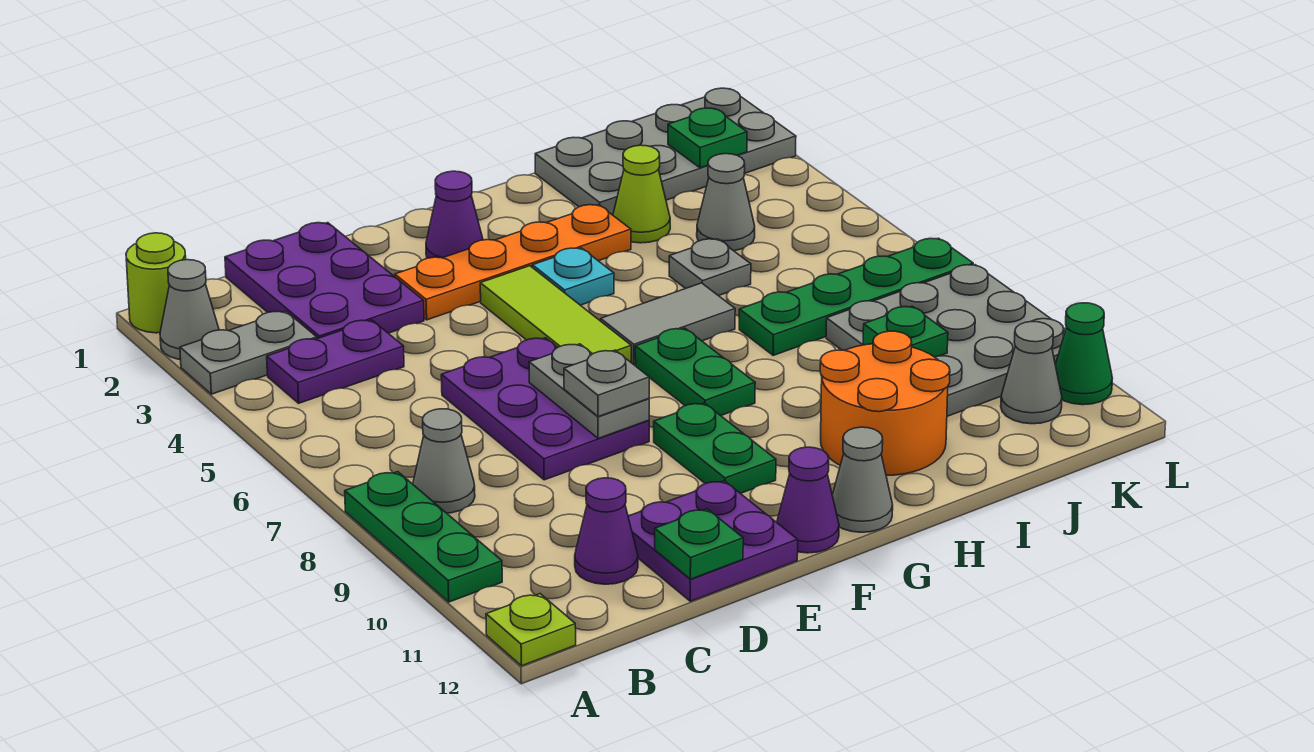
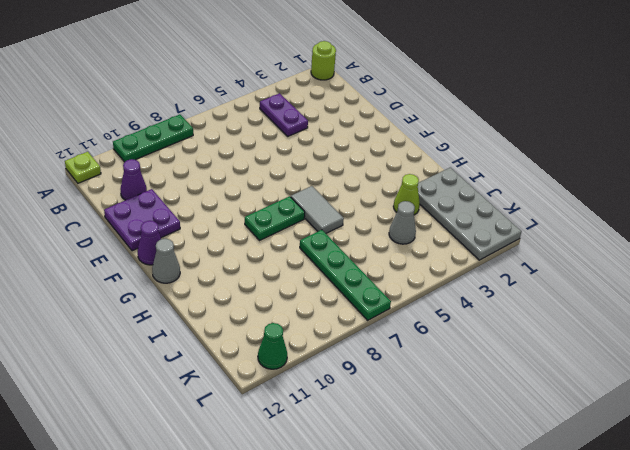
none -> grey 1x1 cone [160,260,219,360]
none -> grey 1x2 plate [180,311,317,394]
none -> grey 1x1 cone [413,409,475,513]
none -> purple 2x3 plate [225,223,424,339]

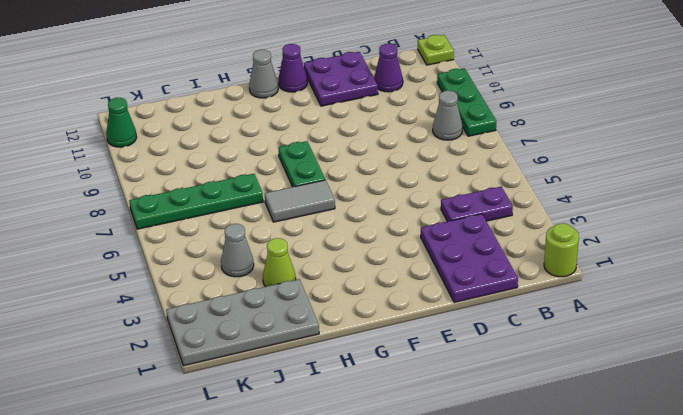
none -> grey 1x1 cone [160,260,219,360]
none -> grey 1x2 plate [180,311,317,394]
none -> purple 2x3 plate [441,338,649,480]
none -> orange 1x4 plate [395,205,631,320]

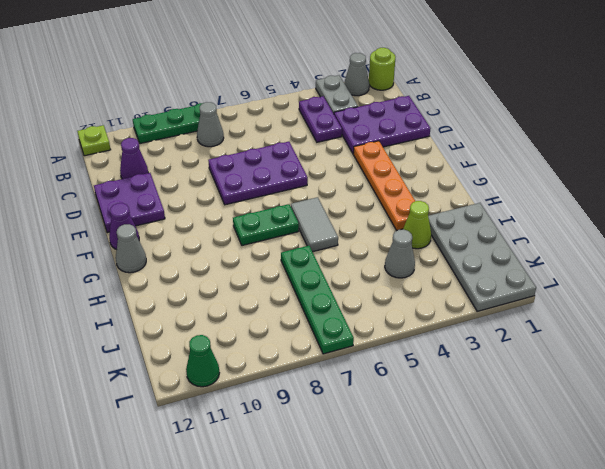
none -> purple 1x1 cone [426,171,483,258]
none -> lime 1x3 tile [480,266,631,362]
none -> green 1x2 plate [654,403,776,494]
none -> cyan 1x1 plate [532,248,614,305]

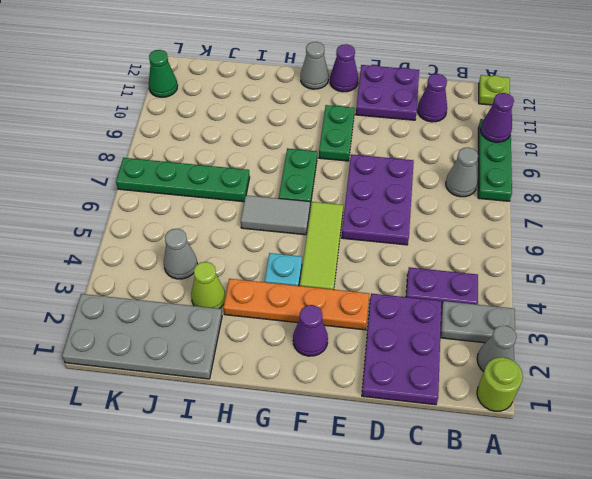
purple 1x1 cone [481,93,514,142] -> none
none -> orange 2x2 round brick [820,331,950,475]
none -> grey 1x1 plate [669,239,751,296]
none -> grey 3x3 plate [826,265,1066,416]
none -> grey 1x1 cone [1001,322,1062,424]

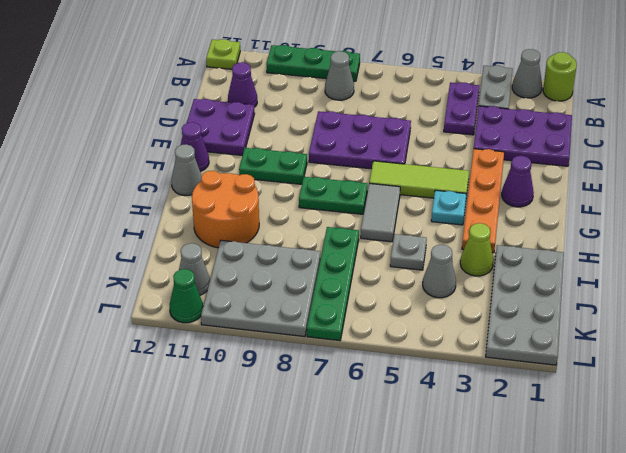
none -> green 1x1 plate [655,509,743,579]
none -> grey 1x2 plate [529,344,649,438]
none -> green 1x1 plate [863,306,948,357]
none -> green 1x1 plate [668,108,747,168]

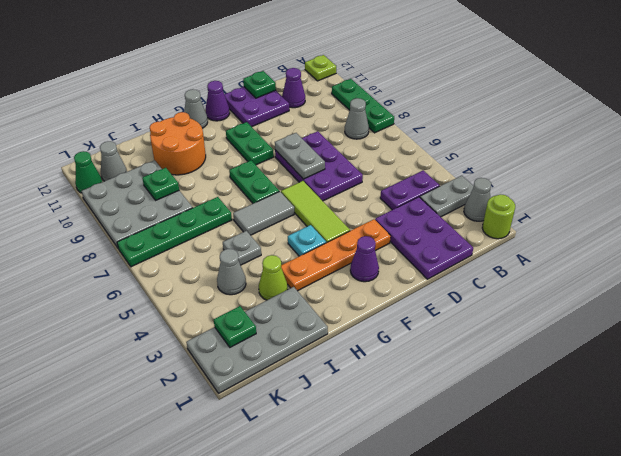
none -> grey 1x1 plate [564,350,649,417]

